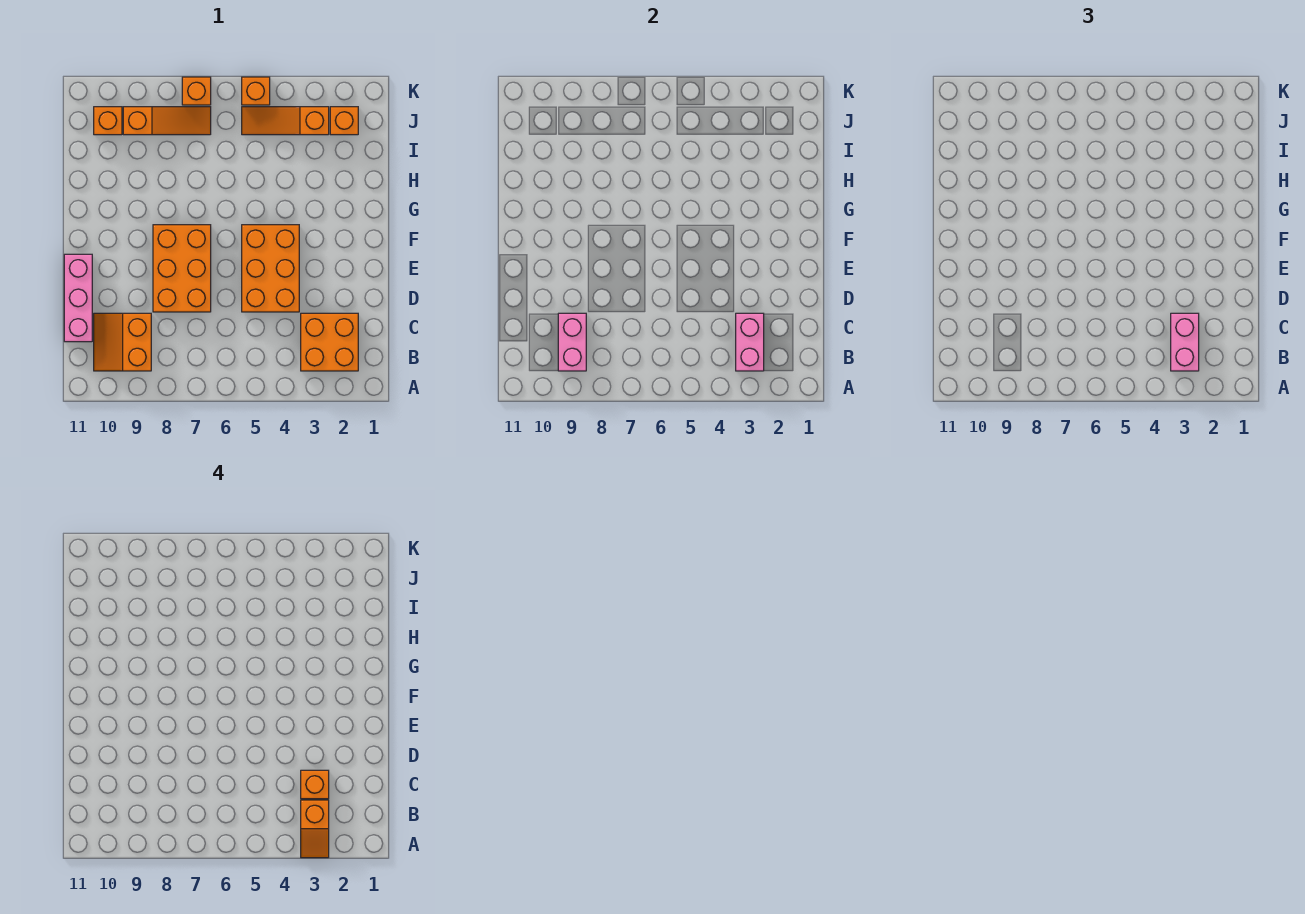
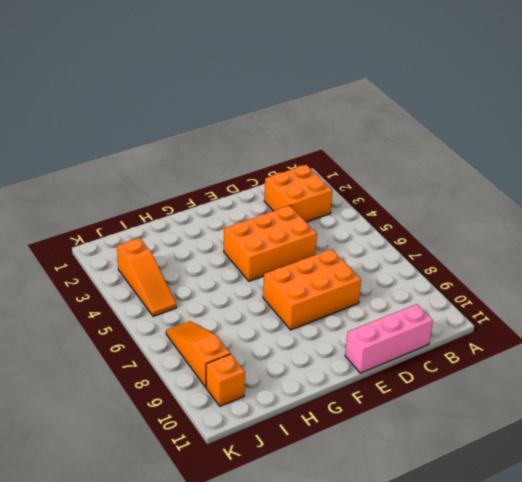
none -> orange 2x2 slope [94,313,151,371]
none -> orange 1x1 brick [330,107,358,135]
none -> orange 1x1 brick [242,77,270,105]

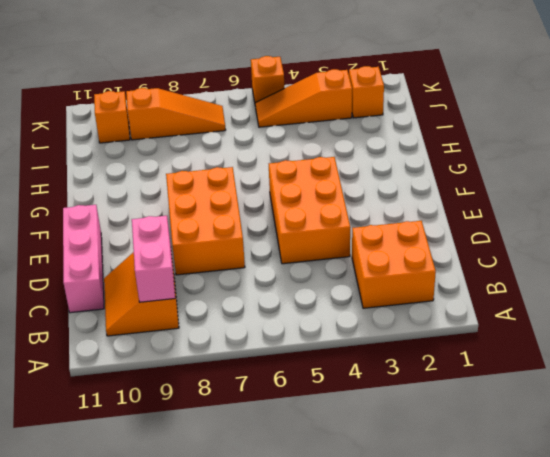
none -> orange 1x1 brick [182,77,211,105]
none -> pink 1x2 brick [736,313,764,371]
none -> pink 1x2 brick [1171,313,1199,371]

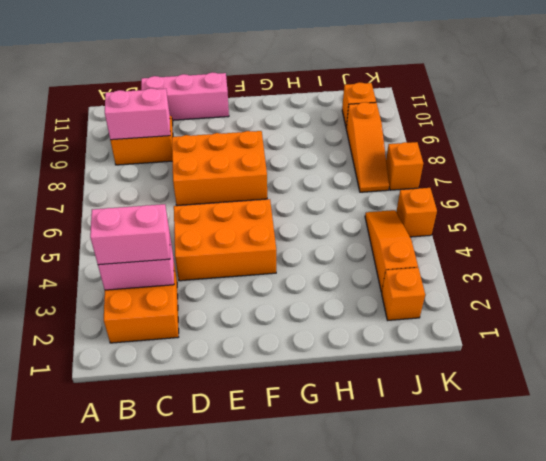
none -> orange 1x2 slope [301,800,329,858]
none -> orange 1x1 brick [301,770,329,799]

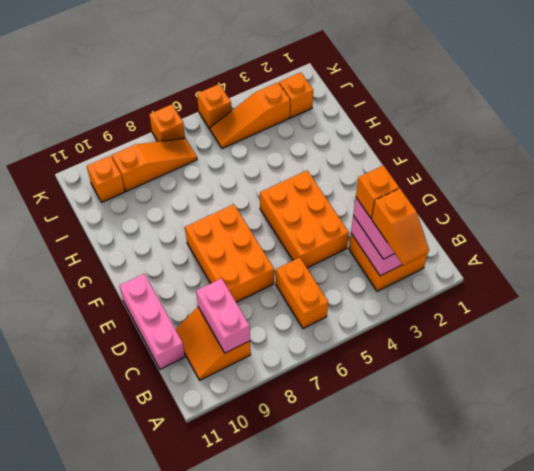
orange 1x2 brick [276,258,328,329] -> none

